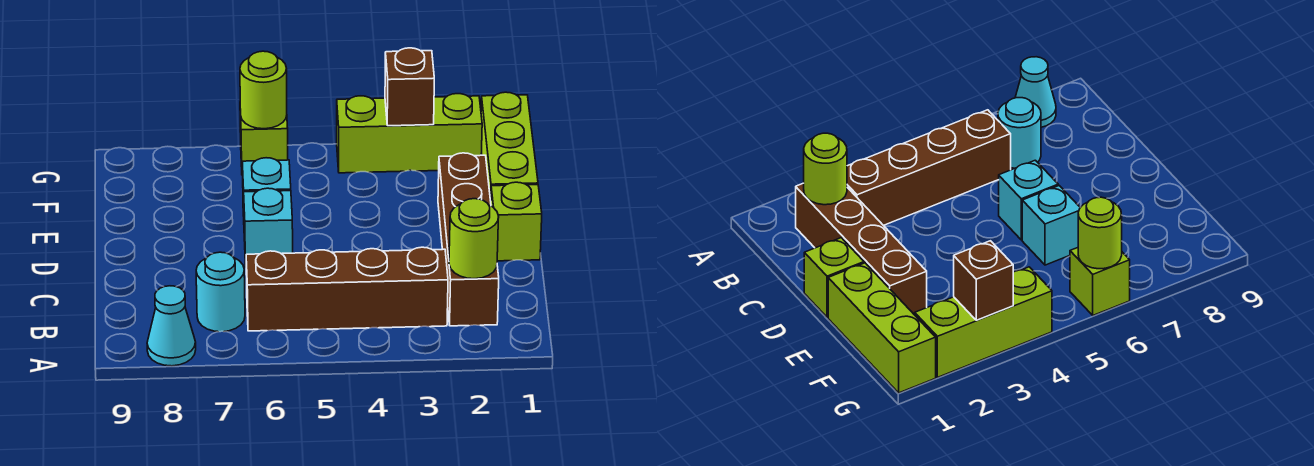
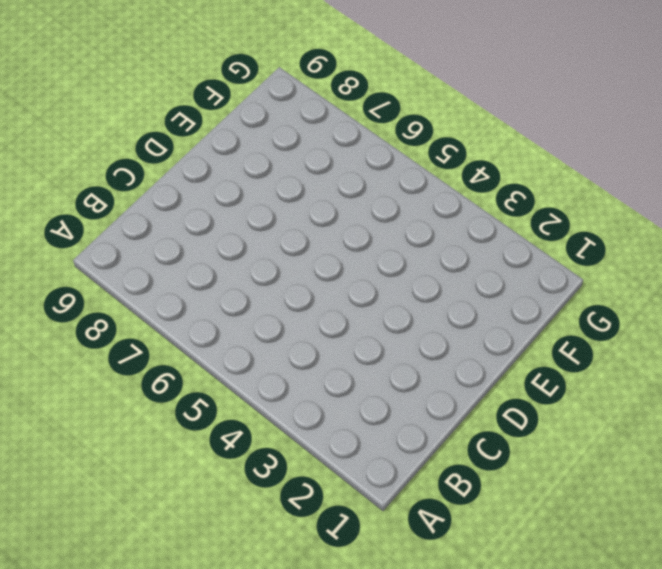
none -> cyan 1x1 cone [147,286,196,366]
none -> brown 1x4 brick [438,153,499,326]
none -> brown 1x4 brick [246,247,448,331]

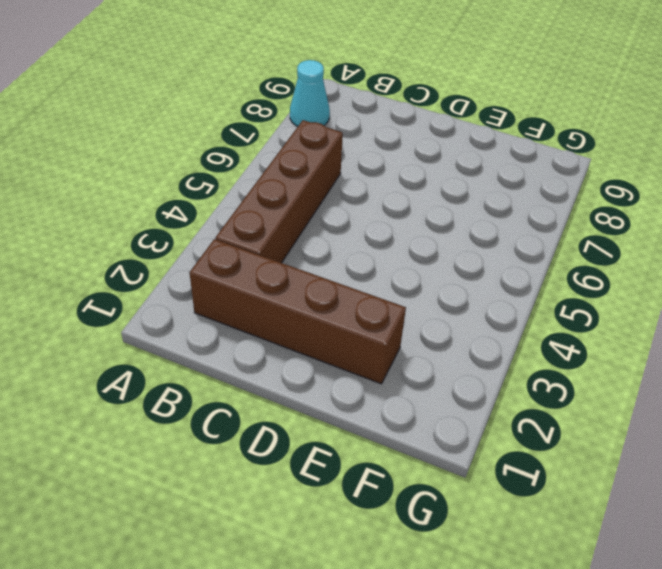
none -> cyan 1x1 round brick [196,252,245,332]
none -> lime 1x1 brick [491,182,542,261]
none -> cyan 1x1 brick [244,188,293,266]

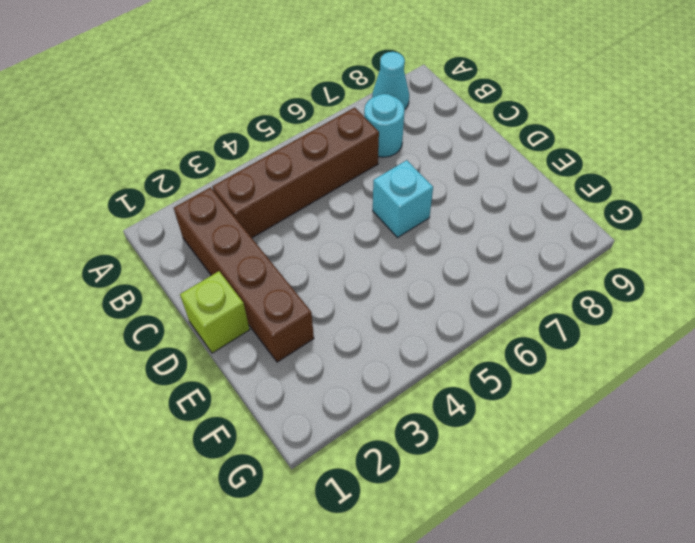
none -> lime 1x3 brick [481,92,538,201]
none -> cyan 1x1 brick [242,158,291,216]
none -> lime 1x3 brick [337,94,482,173]

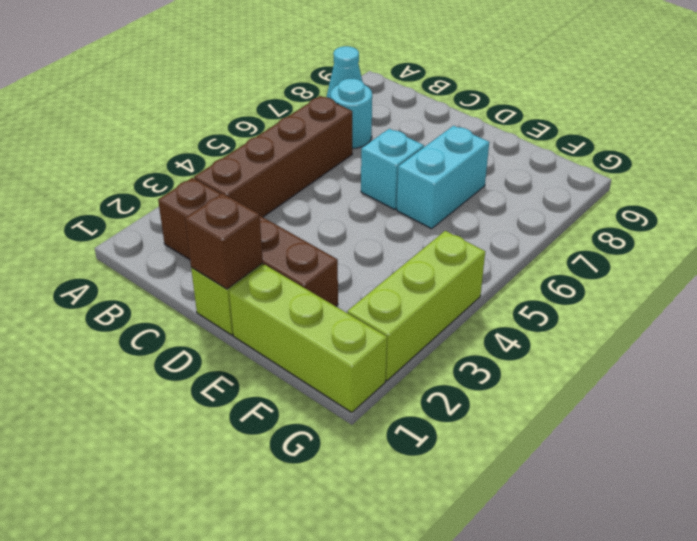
brown 1x1 brick [185,193,263,289] -> brown 1x1 brick moved to [385,48,434,126]
cyan 1x2 brick [397,126,489,229] -> cyan 1x1 brick [242,158,291,216]
none -> lime 1x1 brick [240,109,288,175]
none -> lime 1x1 round brick [449,199,499,279]
none -> lime 1x1 round brick [240,51,287,129]

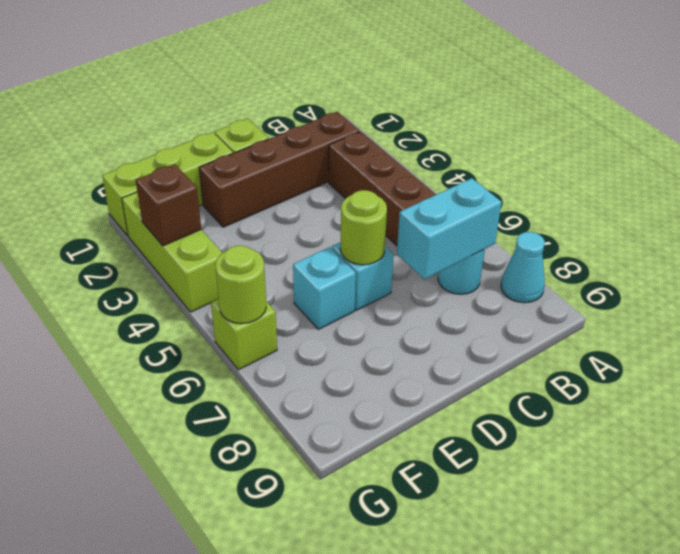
cyan 1x2 brick [397,178,502,279] -> none
lime 1x1 round brick [340,190,387,265] -> lime 1x1 round brick moved to [449,199,499,279]

